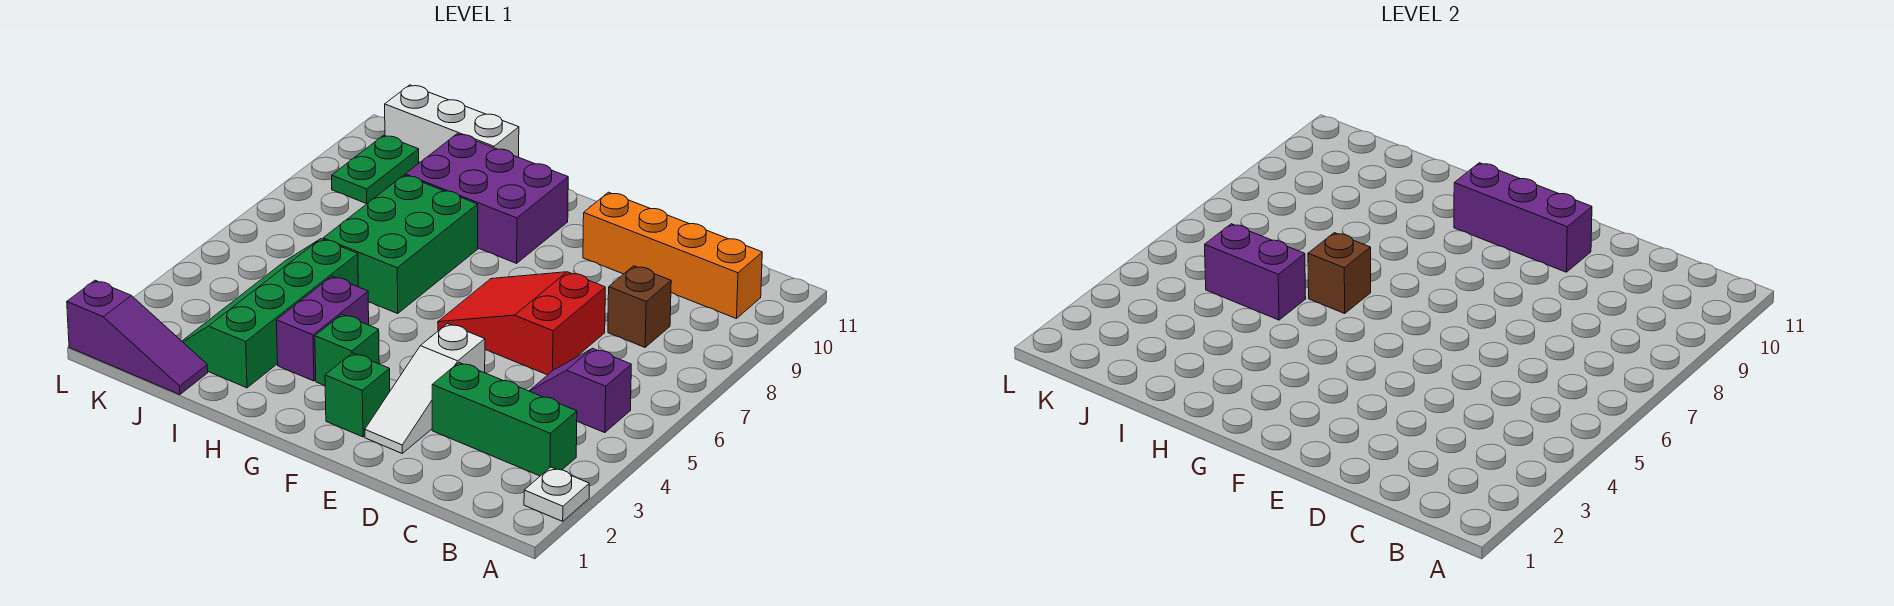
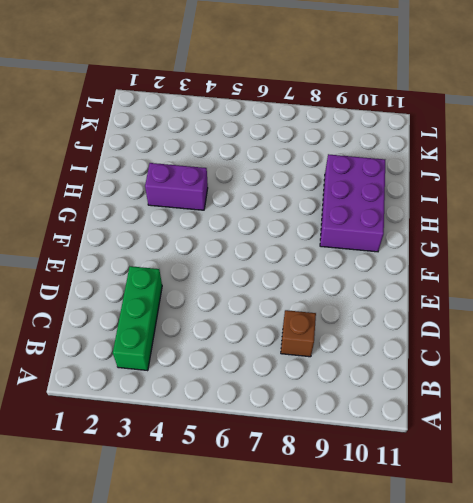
none -> white 1x1 plate [524,467,589,521]
none -> purple 1x2 slope [529,348,631,433]
none -> orange 1x4 brick [583,192,762,319]

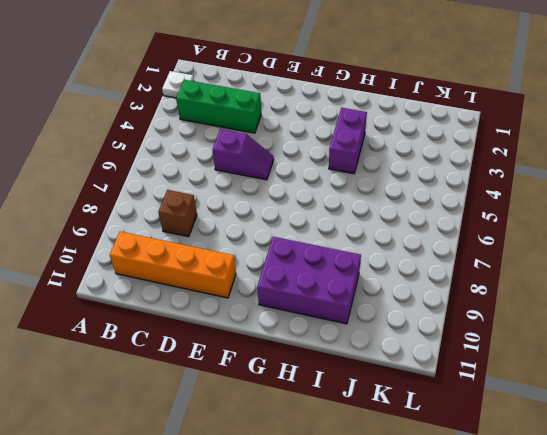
purple 1x2 slope [213,129,274,180] -> purple 1x2 slope moved to [529,348,631,433]
none -> red 2x3 slope [438,272,605,375]
none -> white 1x3 slope [365,324,485,453]
none -> green 1x1 brick [325,353,390,437]

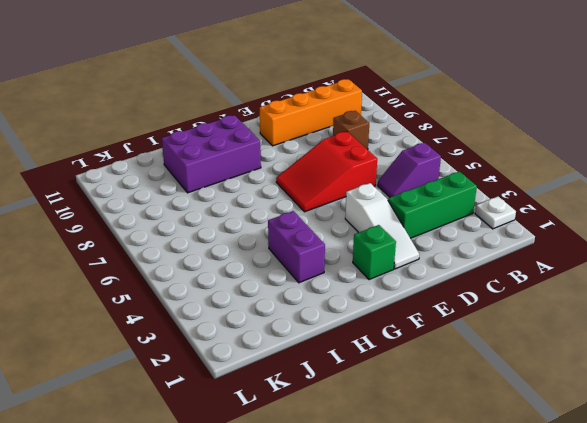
none -> green 1x1 brick [315,314,379,386]
none -> green 2x3 brick [323,175,478,313]
none -> green 2x4 slope [182,239,358,388]

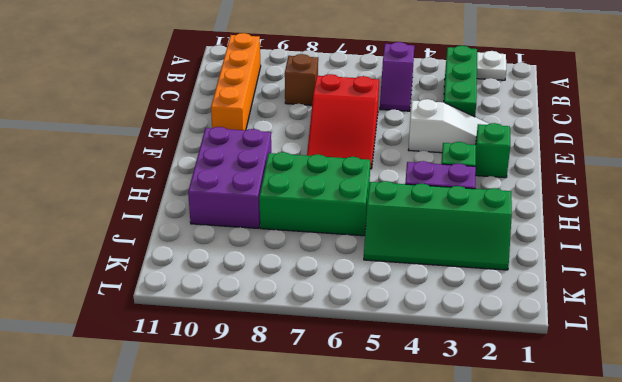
none -> white 1x3 brick [385,85,519,162]
none -> purple 1x3 slope [67,280,208,395]
none -> green 1x2 plate [332,135,419,204]

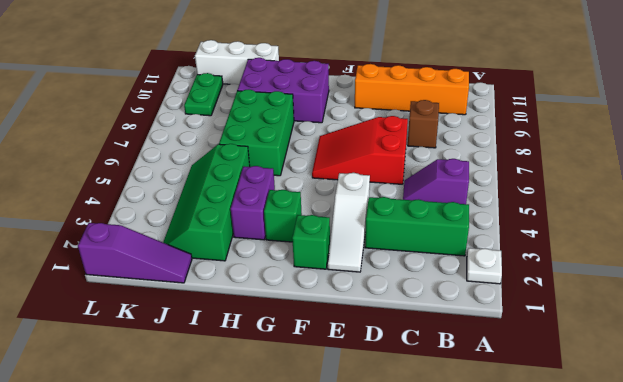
none -> purple 1x3 brick [1454,163,1592,272]
none -> brown 1x1 brick [1308,233,1371,313]
none -> purple 1x2 brick [1205,224,1306,320]

